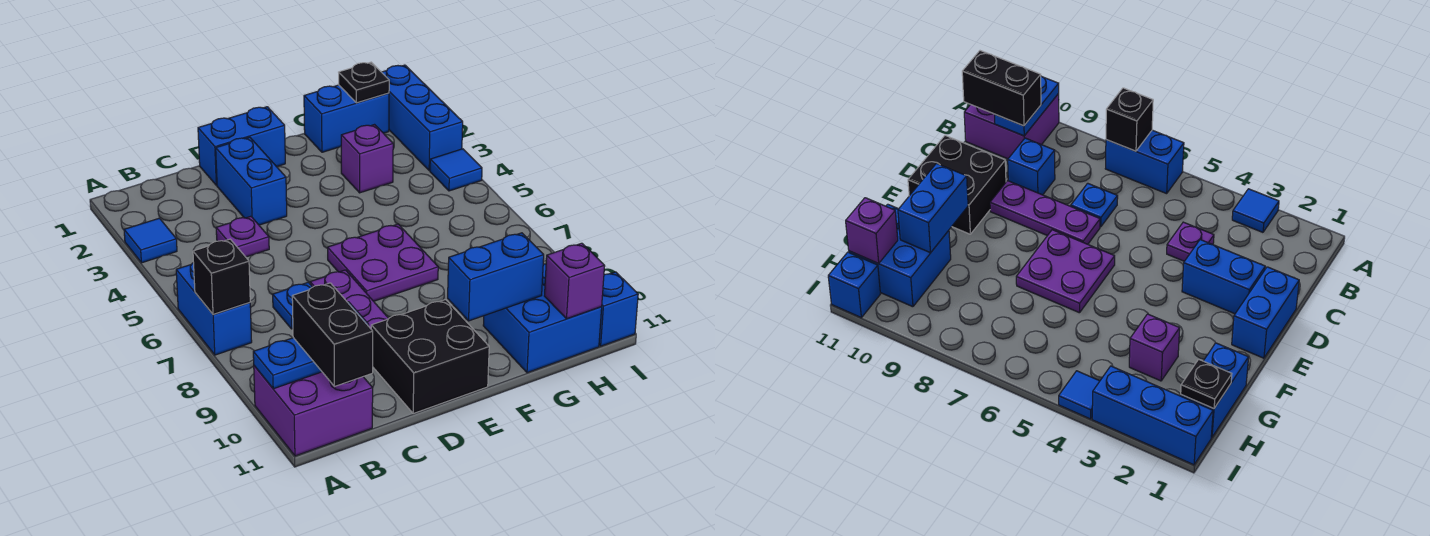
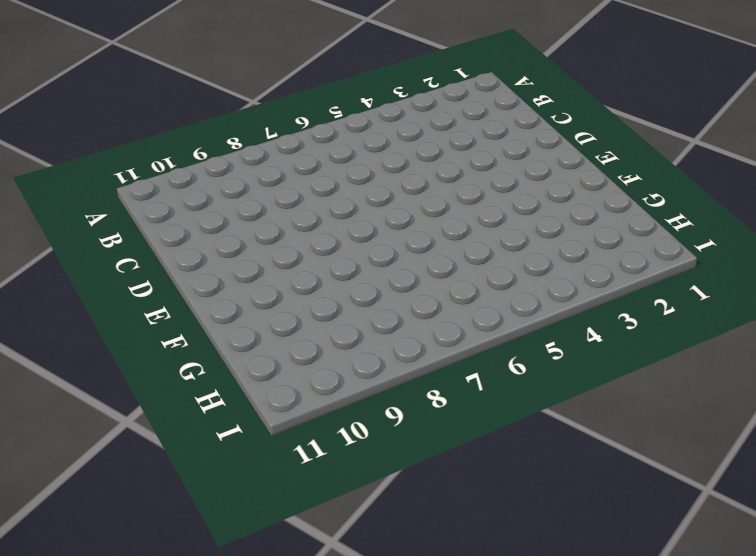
none -> blue 1x1 tile [124,218,177,263]
none -> blue 1x2 brick [176,263,252,355]
none -> purple 2x2 brick [254,366,373,456]

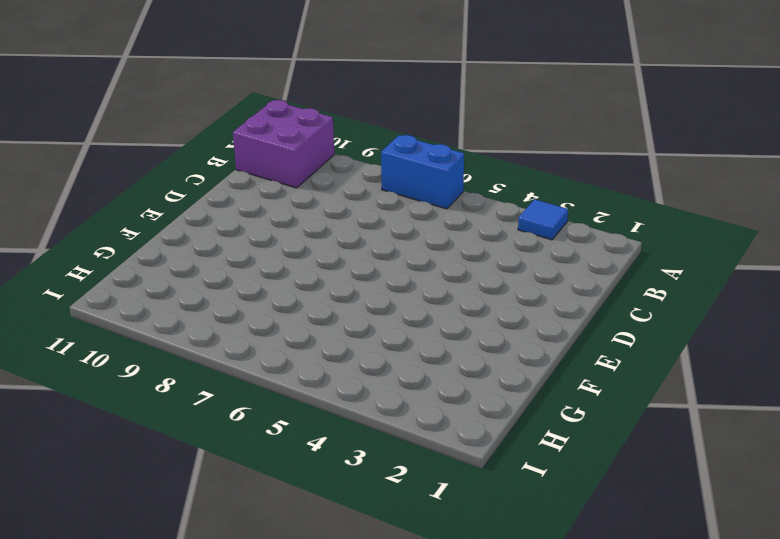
none -> purple 1x1 plate [216,216,269,257]
none -> blue 1x1 plate [273,282,312,329]
none -> blue 1x1 brick [1008,138,1055,195]

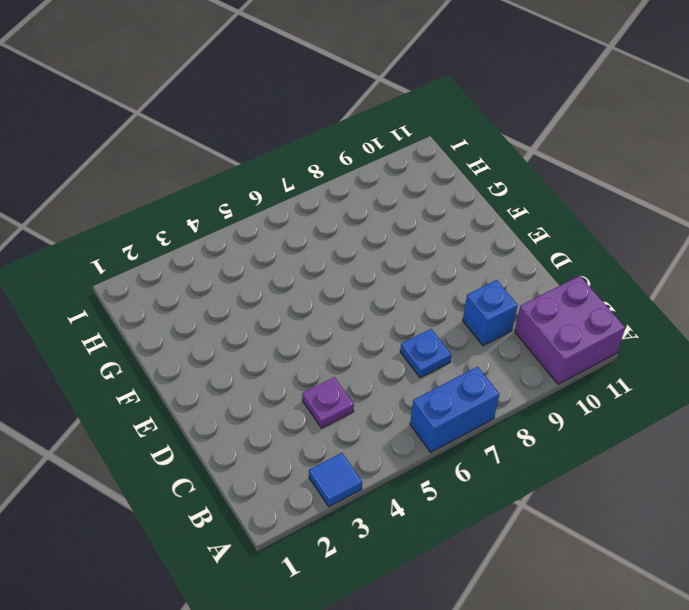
none -> blue 1x2 brick [198,107,285,185]
none -> blue 1x2 brick [216,137,287,225]
none -> purple 1x3 plate [310,270,389,329]

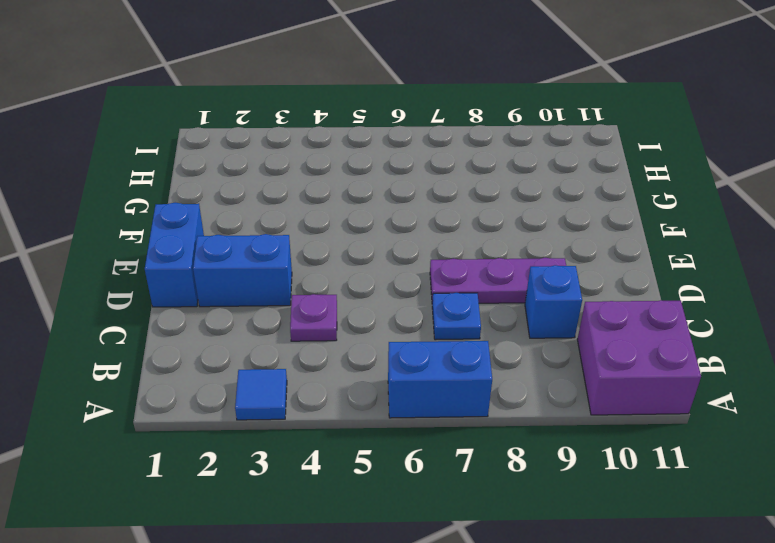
none -> black 2x2 brick [371,300,489,413]
none -> purple 2x2 plate [328,224,438,301]
none -> blue 1x2 brick [304,85,389,152]

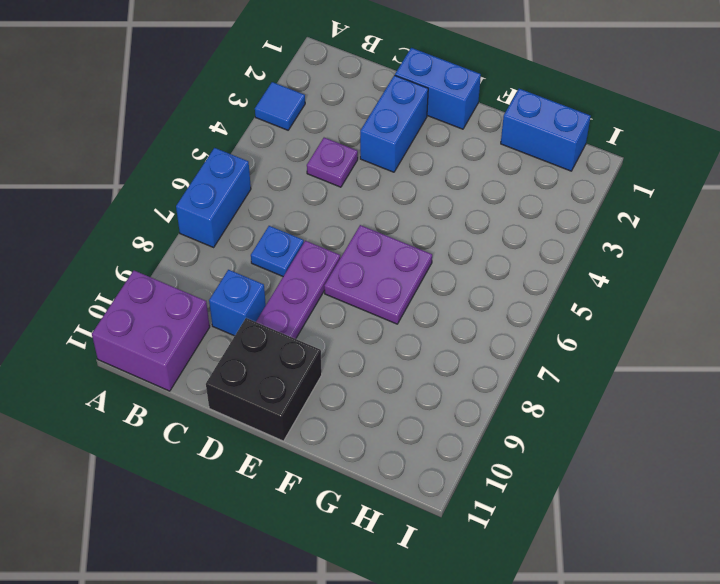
none -> purple 1x1 brick [341,125,393,193]
none -> blue 2x2 brick [483,264,602,373]
none -> blue 1x3 brick [382,65,463,171]

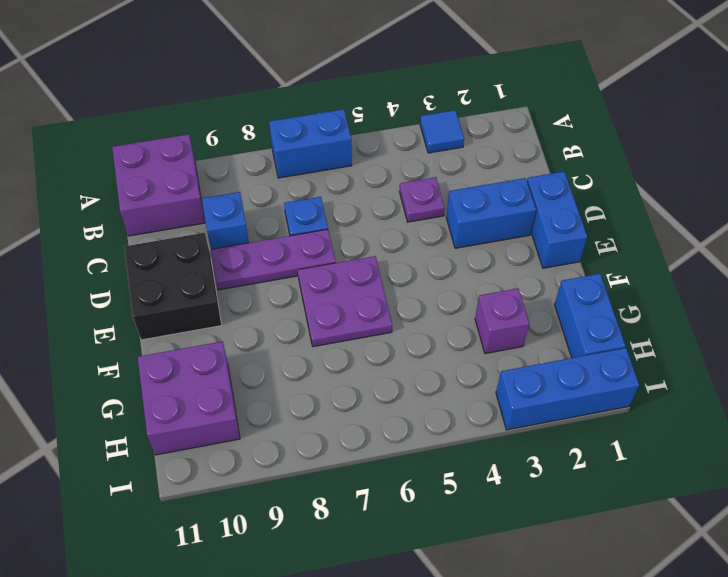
purple 2x2 brick [138,341,240,455] -> blue 2x2 brick [483,264,602,373]
none -> blue 1x1 tile [430,149,482,191]
none -> blue 1x1 brick [599,272,638,346]
none -> black 1x1 brick [193,239,250,314]

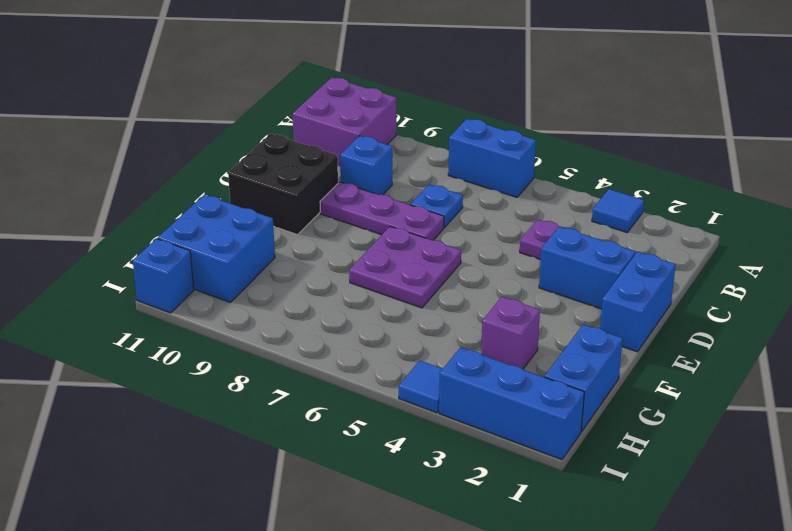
none -> black 1x1 brick [193,239,250,314]
none -> blue 1x2 plate [253,338,322,389]
none -> blue 1x2 brick [448,233,544,321]

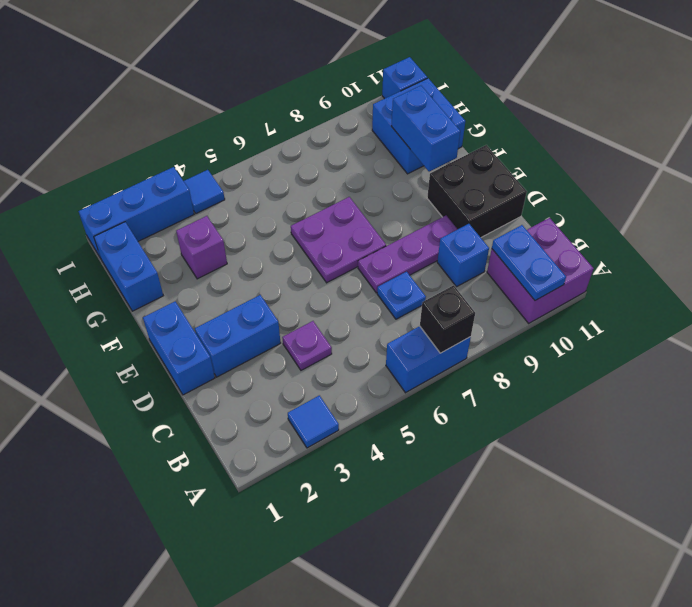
none -> black 1x1 plate [339,62,389,103]
none -> purple 1x1 brick [545,243,605,319]
none -> black 1x2 brick [292,283,373,387]

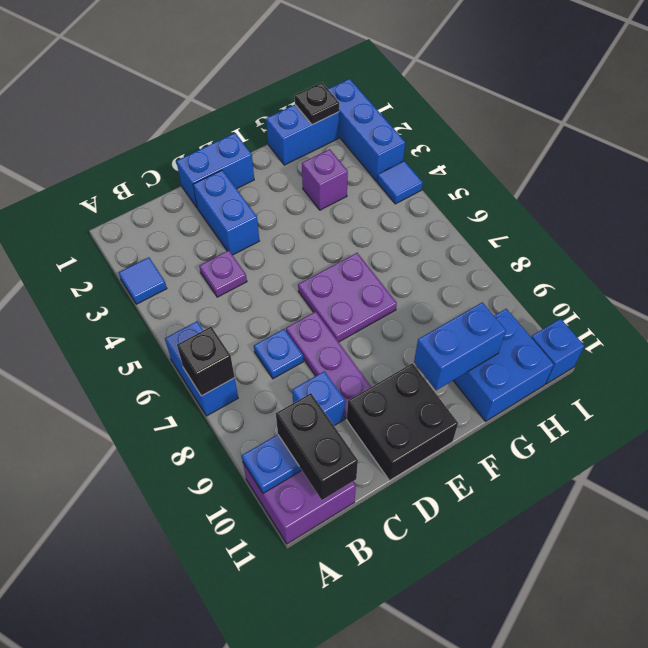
none -> purple 1x1 brick [545,243,605,319]

